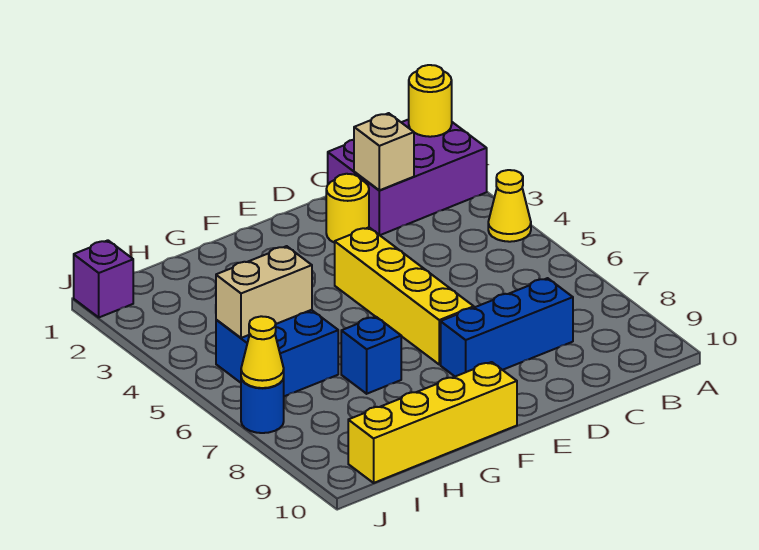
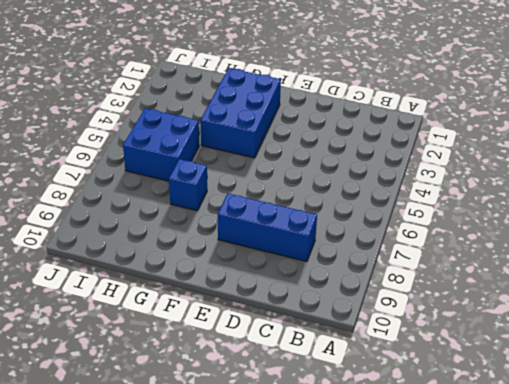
blue 2x3 brick [200,68,281,158] -> none
none -> purple 2x3 brick [328,119,487,235]
none -> yellow 1x1 cone [488,170,531,242]
none -> yellow 1x1 round brick [326,174,369,243]

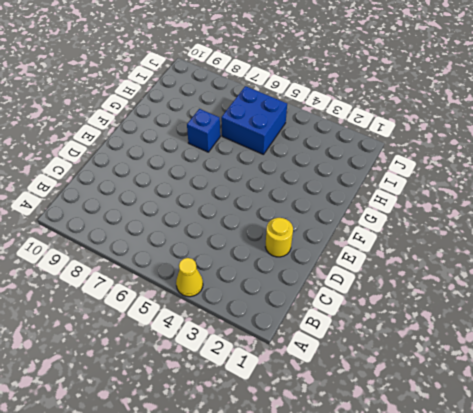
none -> purple 2x3 brick [328,119,487,235]
none -> blue 1x3 brick [441,278,573,376]
none -> yellow 1x4 brick [335,227,474,365]

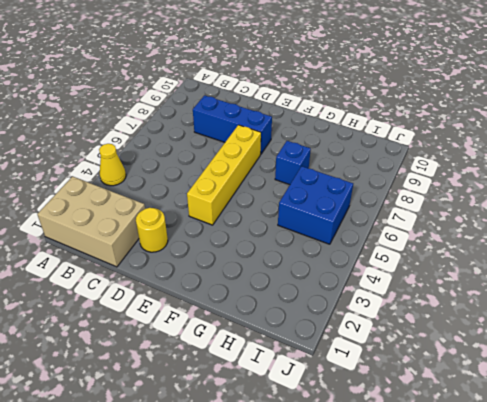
tan 2x3 brick [37,177,145,267] -> purple 2x3 brick [328,119,487,235]
none -> yellow 1x4 brick [348,362,517,483]
none -> purple 1x1 brick [74,240,133,317]
none -> blue 1x1 round brick [241,378,284,433]

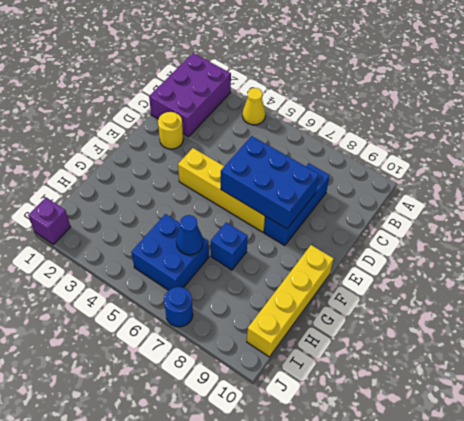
blue 2x3 brick [221,136,319,229] -> none
blue 1x1 cone [176,215,203,255] -> none
none -> yellow 1x1 round brick [409,65,452,137]
none -> tan 1x1 brick [354,113,414,190]
none -> tan 1x2 brick [216,246,312,338]

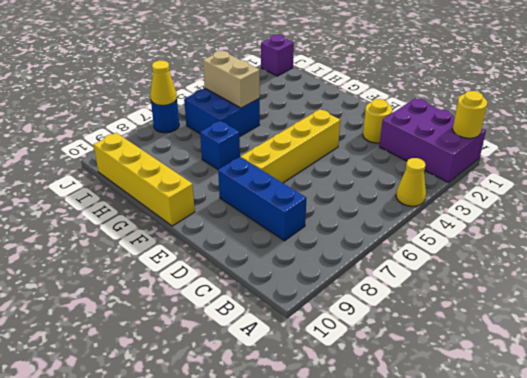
none -> tan 1x1 brick [354,113,414,190]

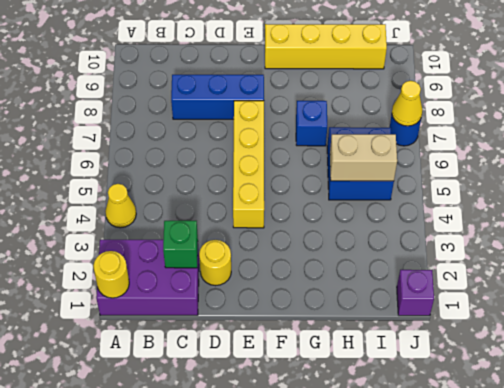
green 1x1 brick [163,221,198,268] -> tan 1x1 brick [354,113,414,190]

